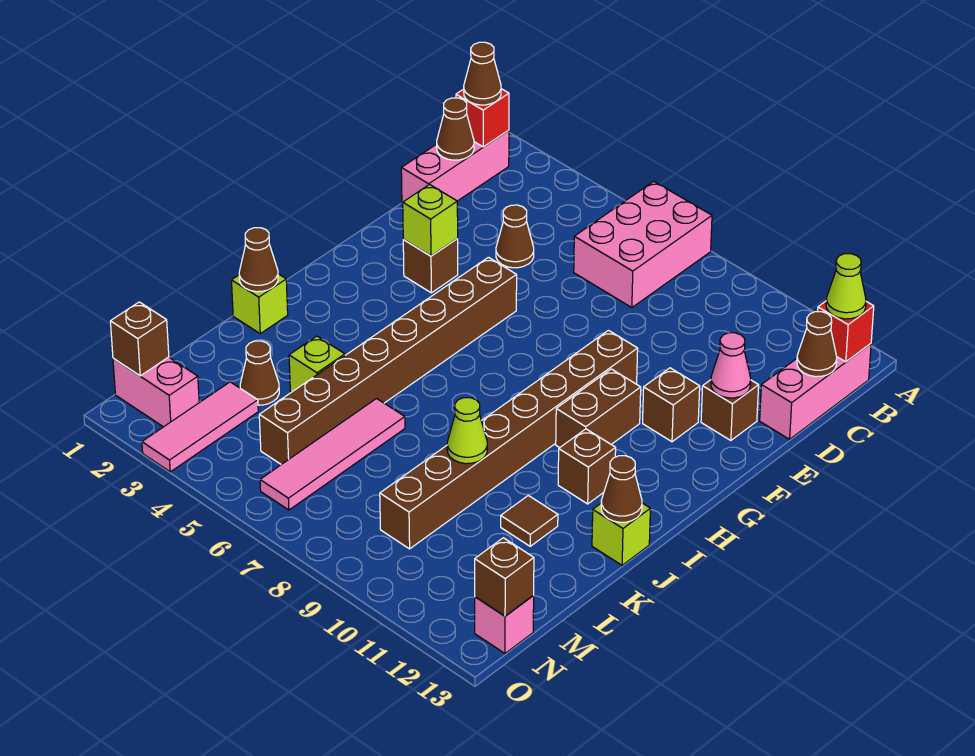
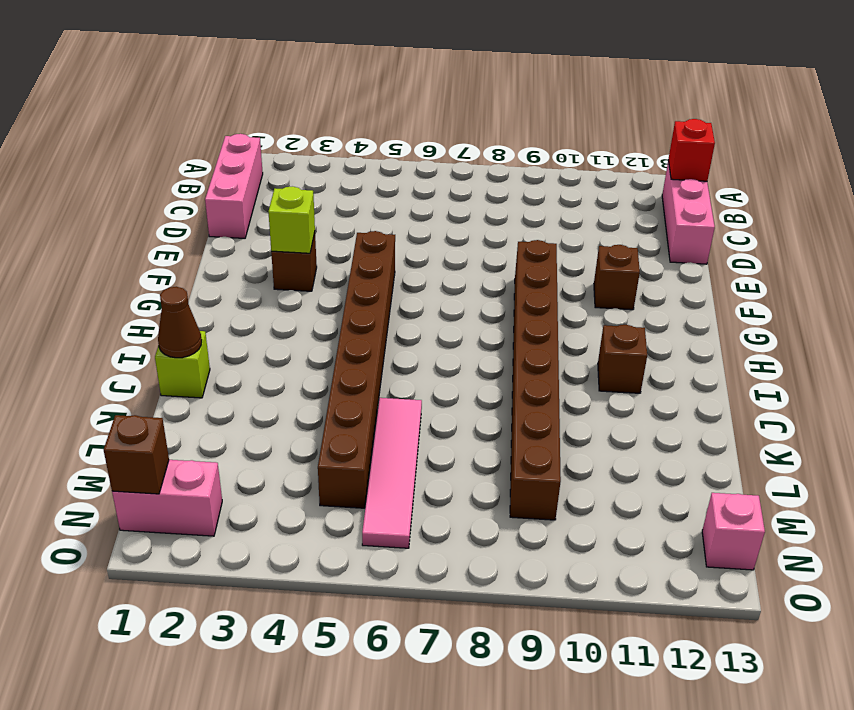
none -> pink 2x3 brick [574,181,712,308]
none -> brown 1x1 cone [496,205,534,268]
none -> brown 1x1 brick [701,380,759,441]
none -> brown 1x2 brick [556,369,641,448]

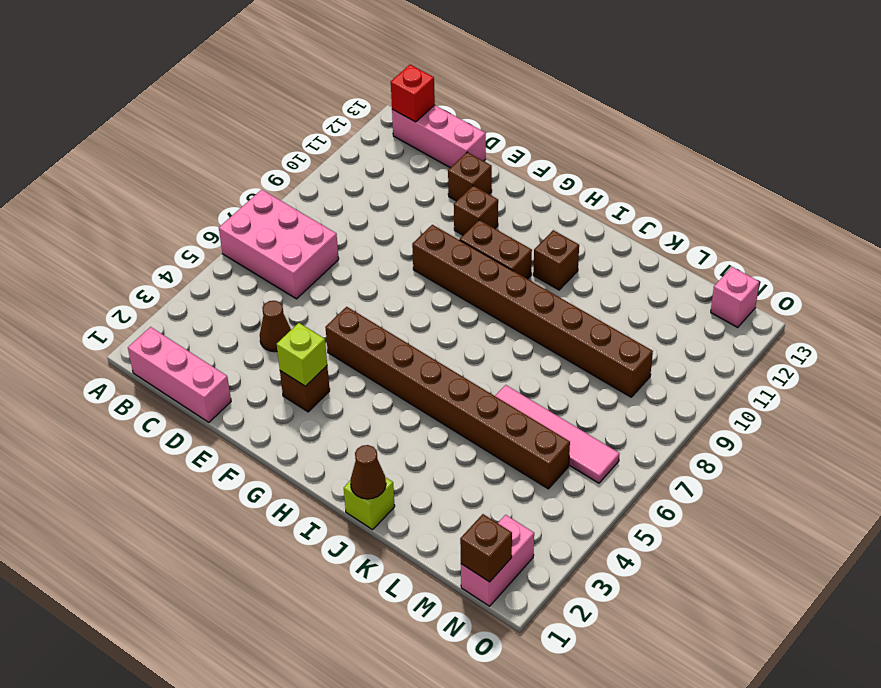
none -> lime 1x1 brick [592,503,650,565]
none -> lime 1x1 brick [289,336,345,392]
none -> brown 1x1 tile [501,496,558,546]
none -> brown 1x1 cone [240,341,279,405]

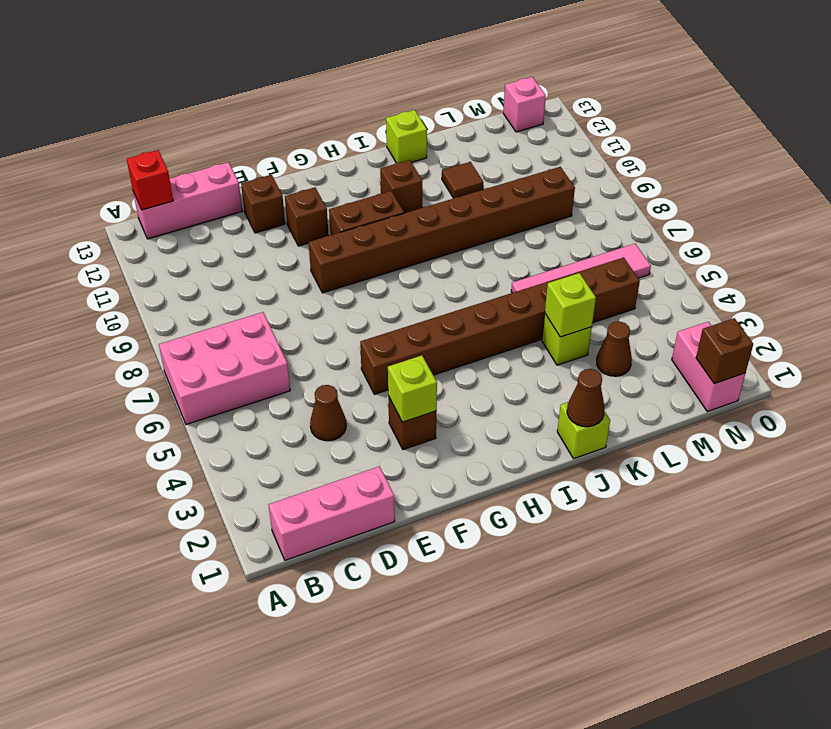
lime 1x1 brick [545,273,596,337] -> none
none -> pink 1x3 tile [142,382,258,472]
none -> red 1x1 brick [456,89,509,147]
none -> brown 1x1 cone [437,98,474,160]
none -> brown 1x1 cone [797,312,837,377]

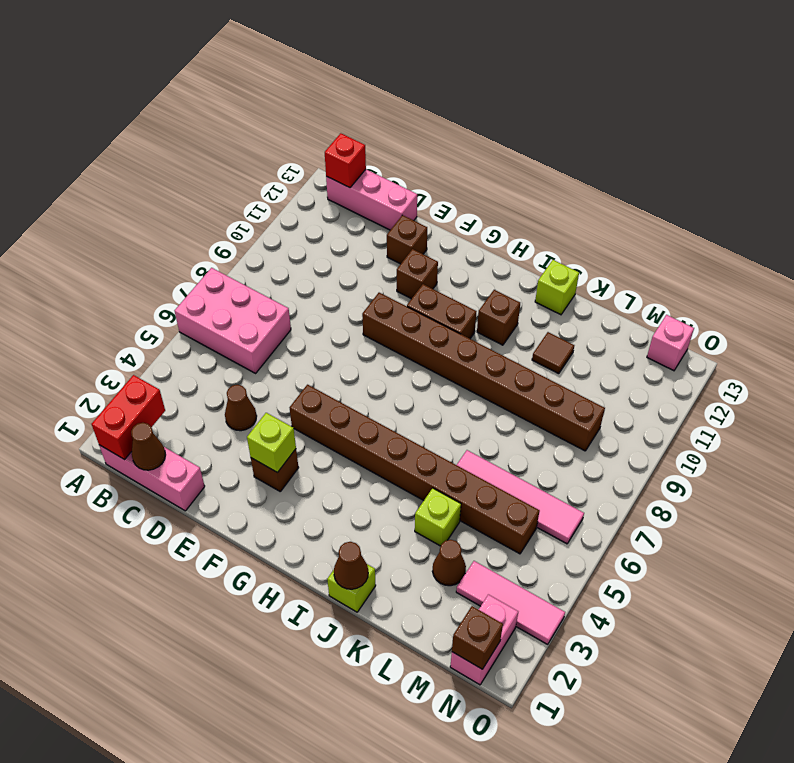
red 1x2 brick [92,375,165,460] -> red 1x1 brick [456,89,509,147]
none -> brown 1x1 cone [797,312,837,377]
none -> pink 1x1 cone [711,333,751,398]
none -> brown 1x1 cone [601,456,642,522]
none -> lime 1x1 cone [447,398,487,464]

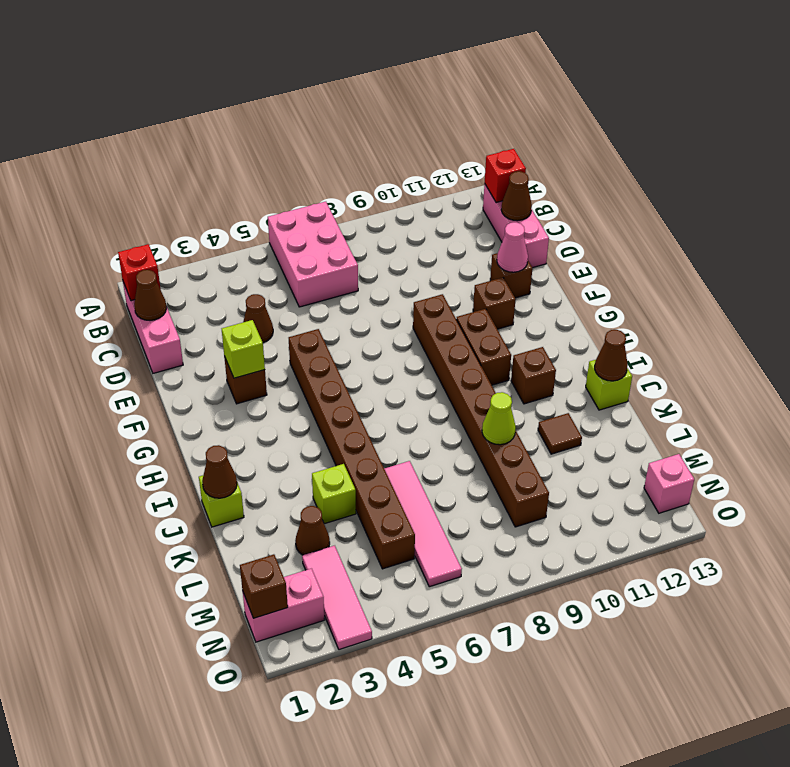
none -> brown 1x1 brick [475,538,534,616]
none -> brown 1x1 cone [464,42,501,105]
none -> lime 1x1 cone [826,254,866,319]

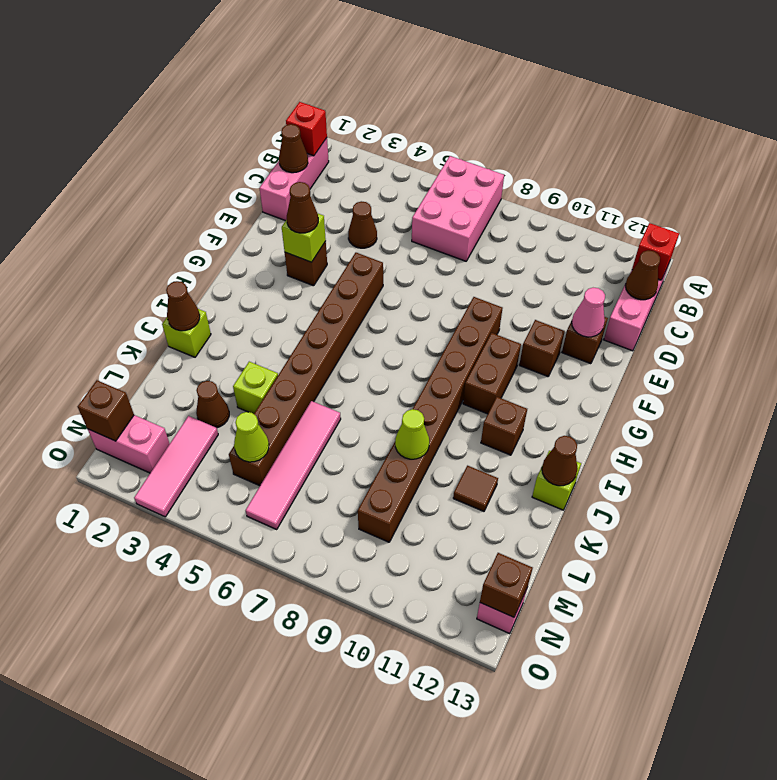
brown 1x1 cone [287,182,318,233] -> brown 1x1 cone moved to [464,42,501,105]
lime 1x1 cone [234,412,269,462] -> lime 1x1 cone moved to [826,254,866,319]

